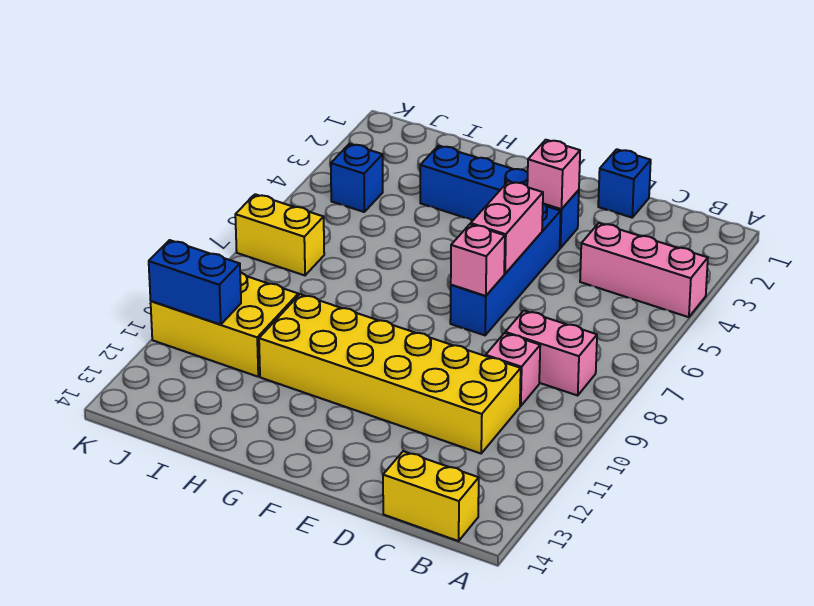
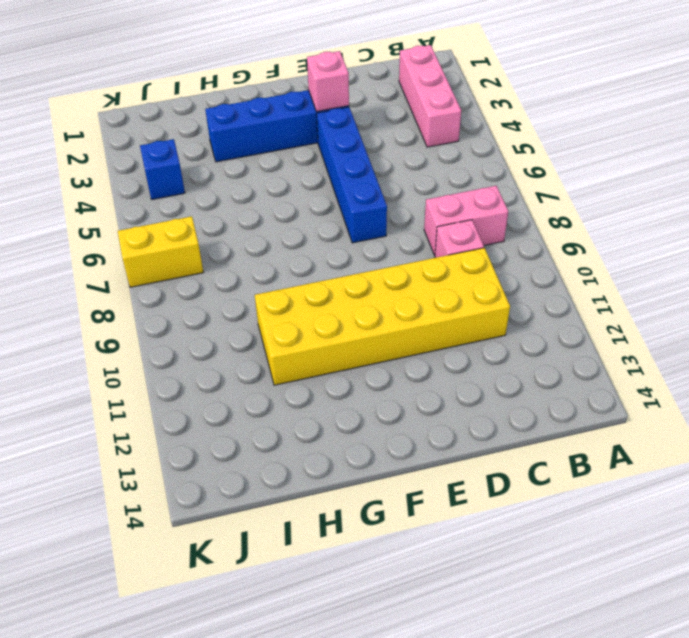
pink 1x3 brick [399,45,461,147] -> pink 1x3 brick turned to [580,223,708,317]
none -> yellow 1x2 brick [383,451,479,541]
none -> blue 1x1 brick [598,149,651,218]
none -> yellow 2x3 brick [151,272,298,377]

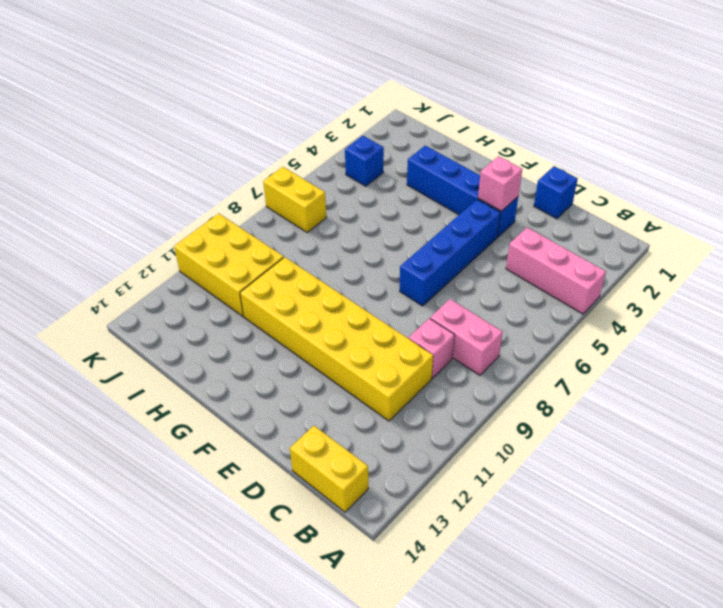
none -> pink 1x2 brick [471,181,543,274]
none -> pink 1x1 brick [451,224,505,296]
none -> blue 1x2 brick [149,240,241,324]

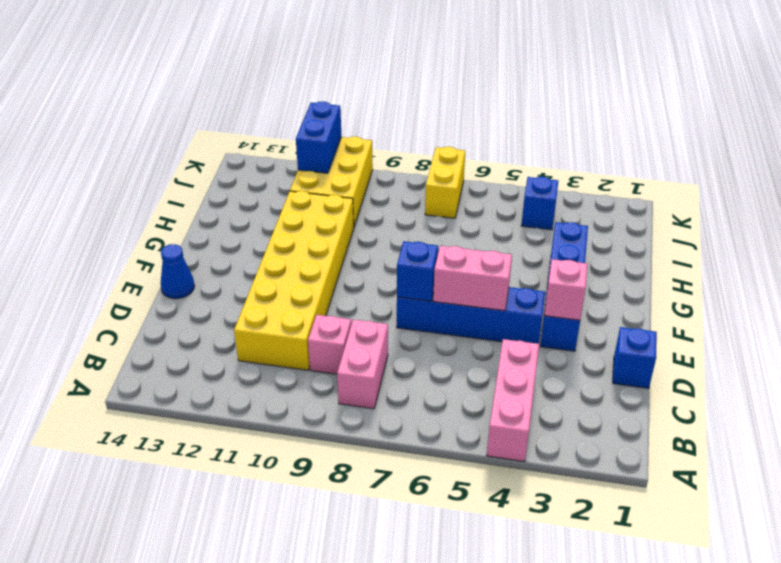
blue 1x1 brick [397,241,438,301] -> pink 1x1 brick [451,224,505,296]
blue 1x1 cone [160,244,195,299] -> none
none -> yellow 1x2 brick [383,451,479,541]

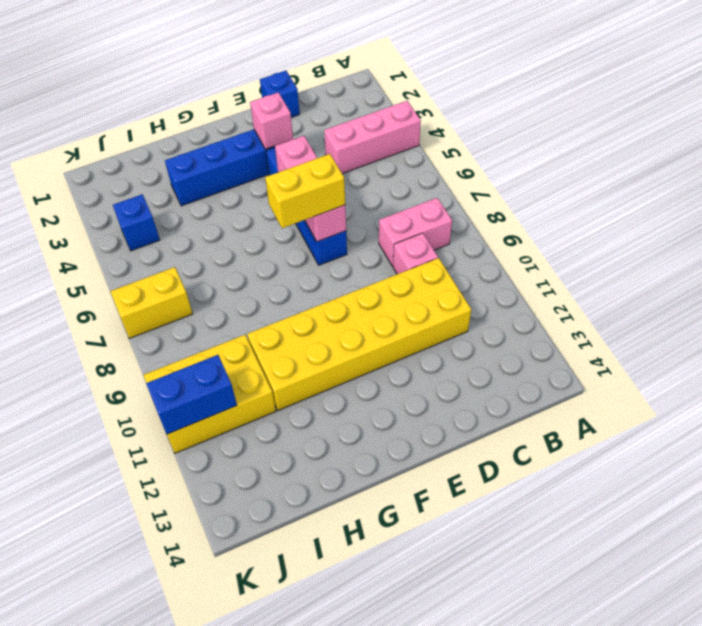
yellow 1x2 brick [265,154,345,228] -> yellow 1x2 brick moved to [383,451,479,541]

